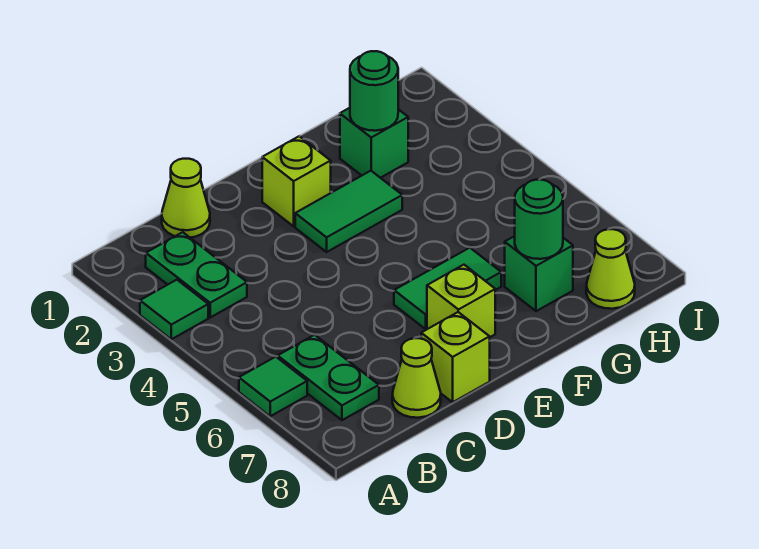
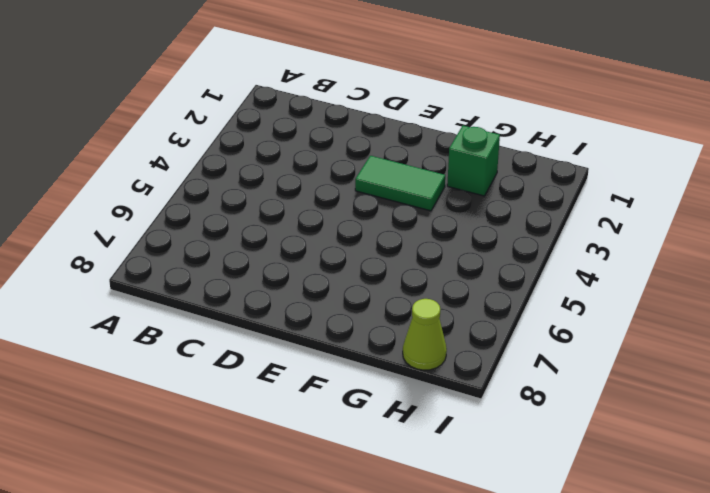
none -> green 1x1 tile [140,280,208,339]
none -> green 1x1 tile [239,357,307,416]
none -> green 1x2 plate [146,232,247,317]

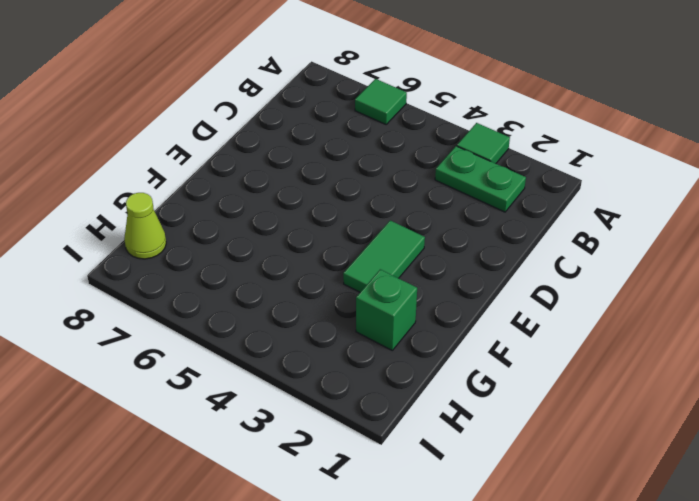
none -> green 1x2 plate [278,335,379,420]
none -> lime 1x1 cone [162,159,210,238]
none -> lime 1x1 cone [392,338,441,418]

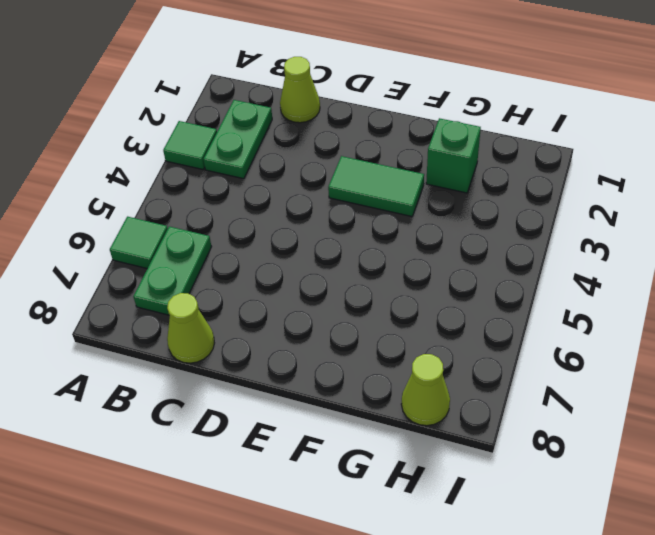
none -> lime 1x1 brick [421,312,490,402]
none -> lime 1x1 brick [262,136,331,226]
none -> green 1x2 tile [394,248,501,329]

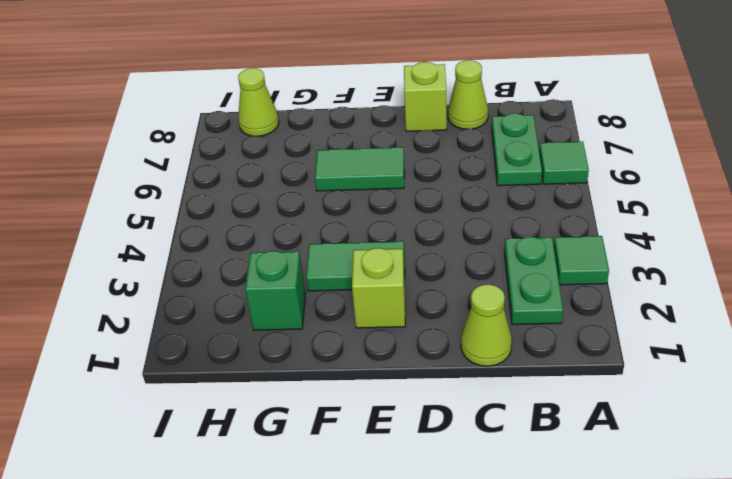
none -> lime 1x1 brick [427,265,495,337]
none -> green 1x1 brick [505,236,573,311]
none -> green 1x1 round brick [350,51,398,131]

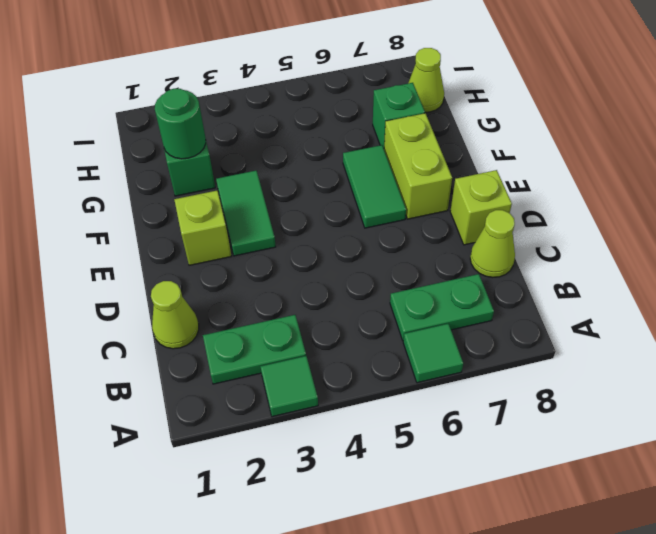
lime 1x2 brick [384,113,452,219] -> lime 1x1 brick [427,265,495,337]
none -> green 1x1 round brick [515,180,563,259]

